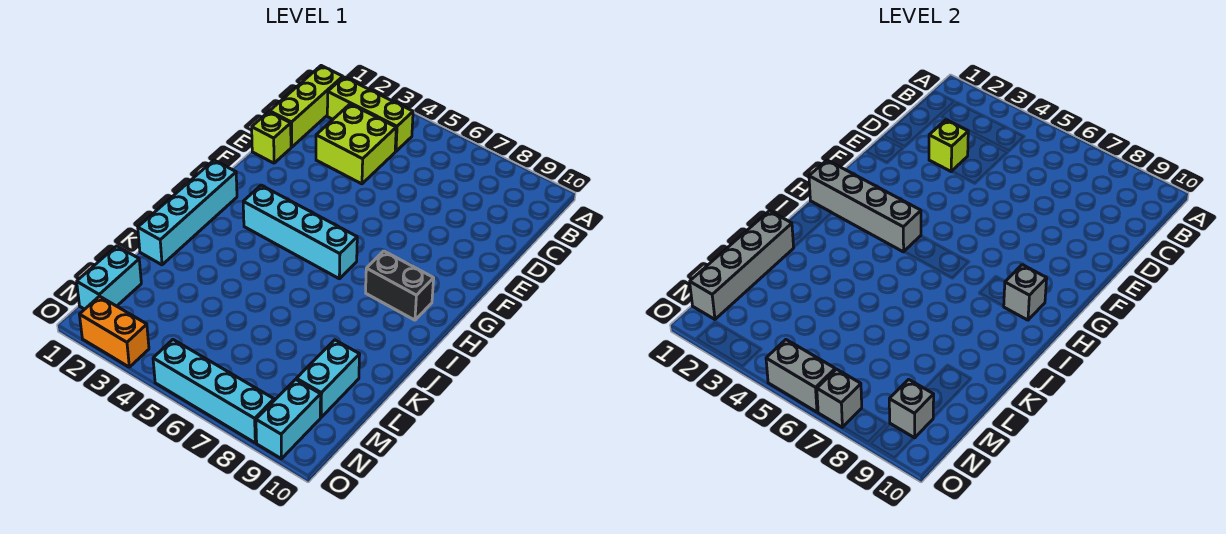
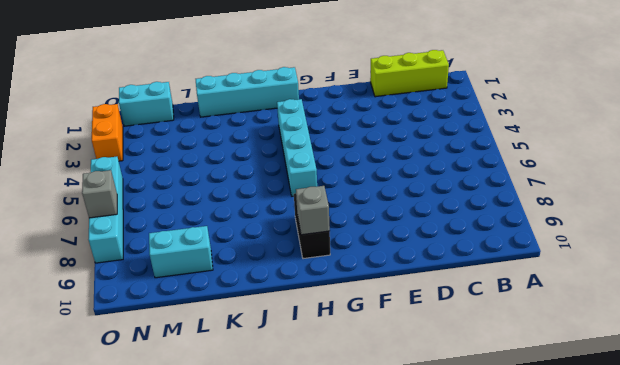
none -> lime 1x3 brick [327,77,413,151]
none -> lime 2x2 brick [316,104,396,184]
none -> lime 1x1 brick [252,112,291,163]

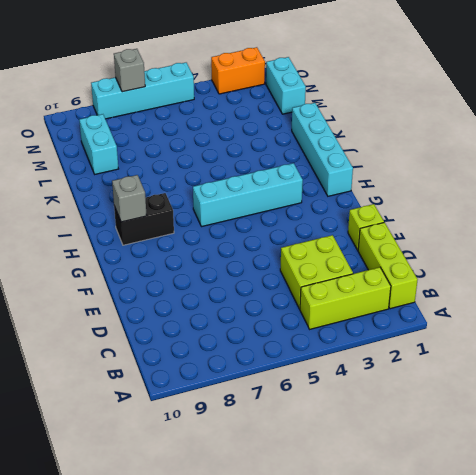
none -> cyan 1x2 brick [256,379,321,459]
none -> lime 1x1 brick [929,120,968,171]
none -> grey 1x4 brick [809,160,921,252]

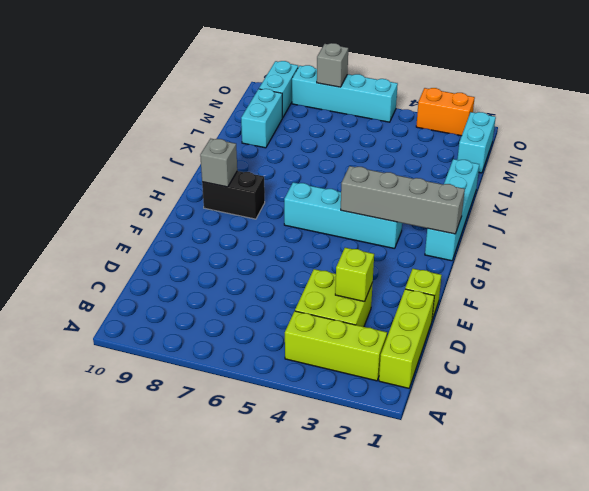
none -> grey 1x4 brick [690,211,794,319]
none -> grey 1x1 brick [889,379,934,438]
none -> grey 1x2 brick [766,340,835,412]

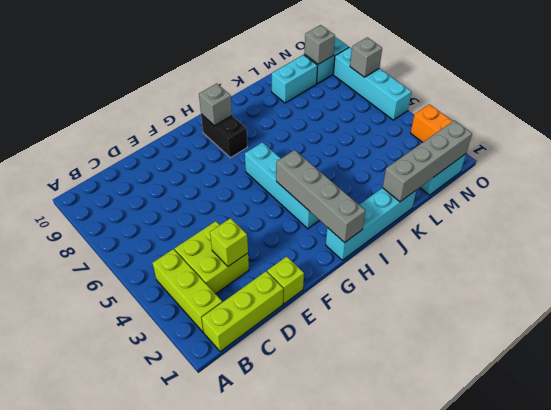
none -> grey 1x2 brick [766,340,835,412]

